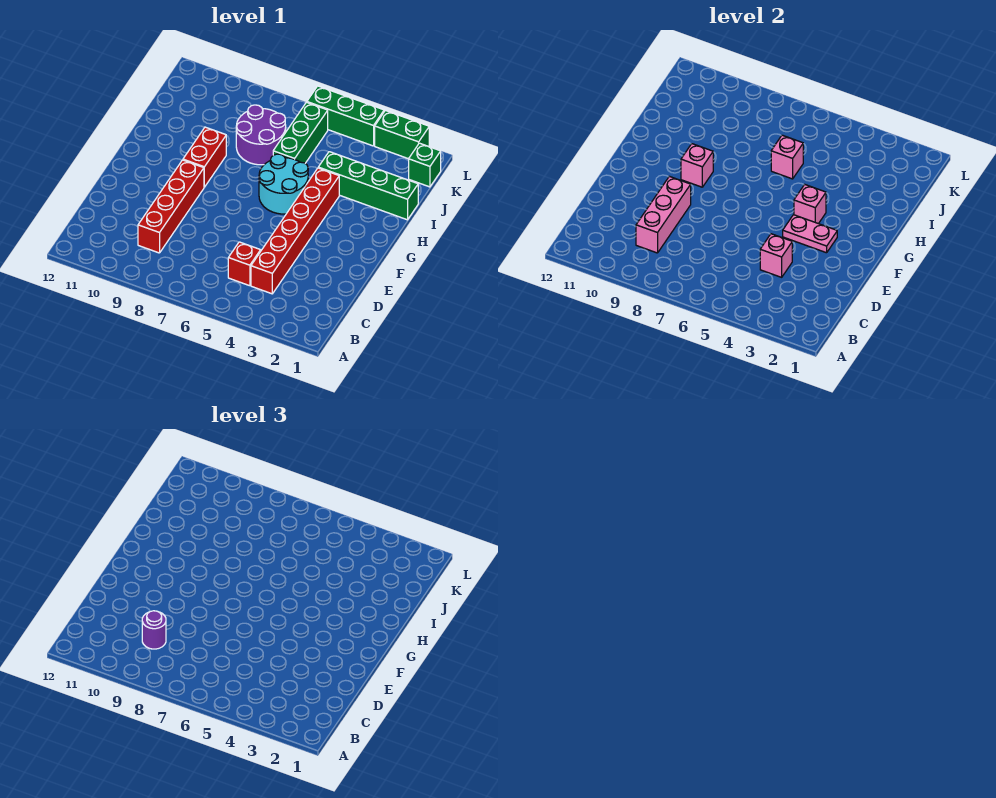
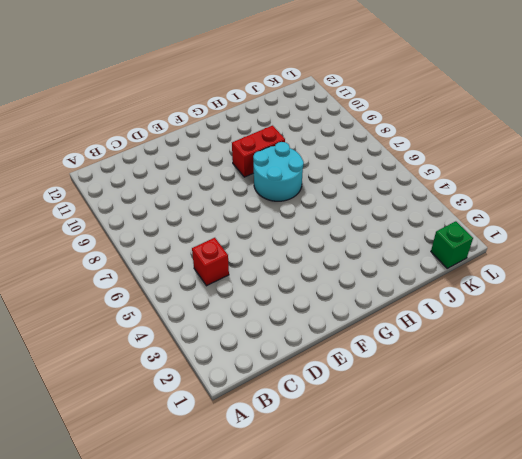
cyan 2x2 round brick [253,142,304,201] -> cyan 2x2 round brick moved to [259,154,308,214]
none -> red 1x6 brick [251,168,339,294]
none -> red 1x4 brick [138,160,204,253]
none -> green 1x4 brick [318,152,418,220]

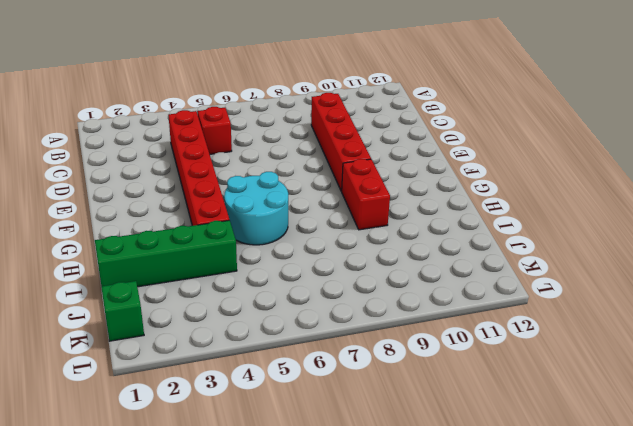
none -> green 1x3 brick [273,102,328,163]
none -> purple 2x2 round brick [236,105,286,165]
none -> green 1x2 brick [375,111,429,159]

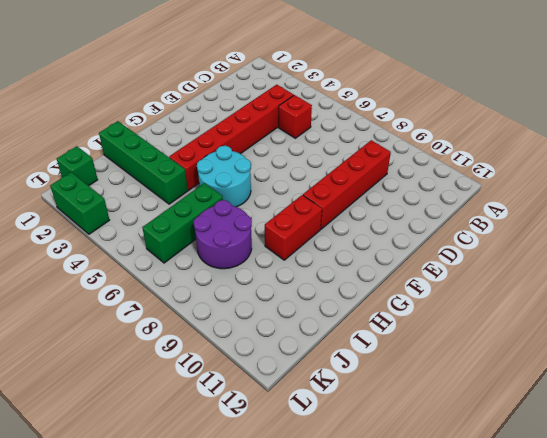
none -> green 1x3 brick [307,86,384,146]
none -> pink 1x3 brick [636,176,691,253]
none -> pink 1x1 brick [760,234,792,277]

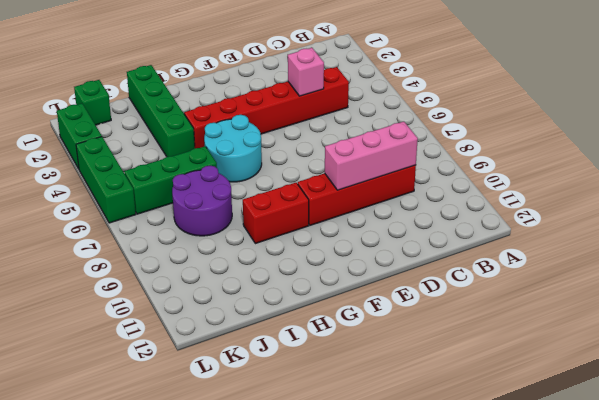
none -> red 1x1 brick [228,242,261,286]
none -> pink 1x2 plate [783,215,837,253]
none -> pink 1x1 brick [794,185,826,224]

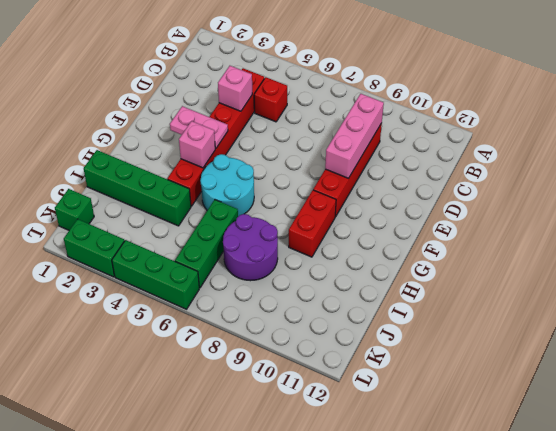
none -> pink 1x1 brick [681,144,713,187]
none -> pink 1x1 brick [771,135,803,179]
none -> purple 1x1 round brick [142,611,166,649]

